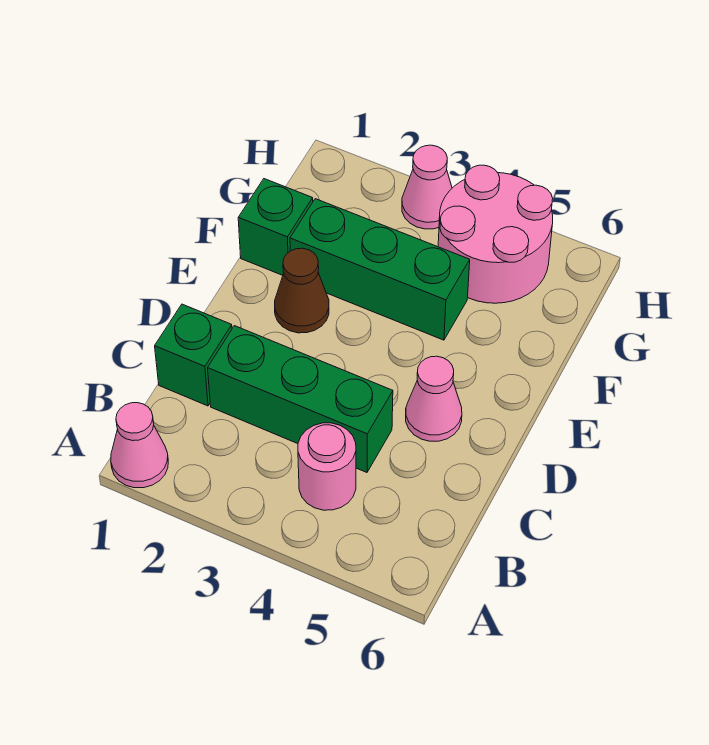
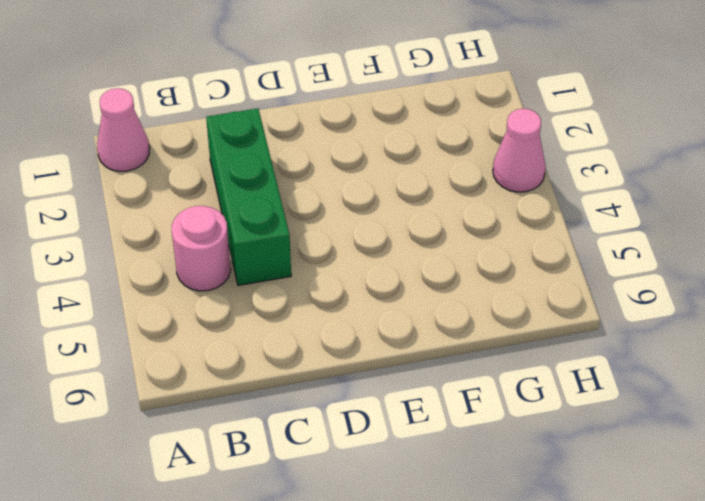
none -> green 1x1 brick [155,304,232,406]
none -> pink 1x1 cone [406,356,462,441]

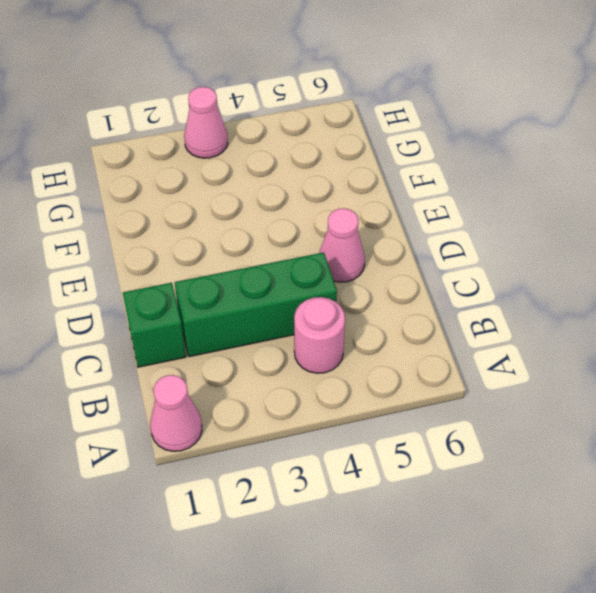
none -> brown 1x1 cone [275,248,329,333]
none -> green 1x1 brick [238,179,313,275]

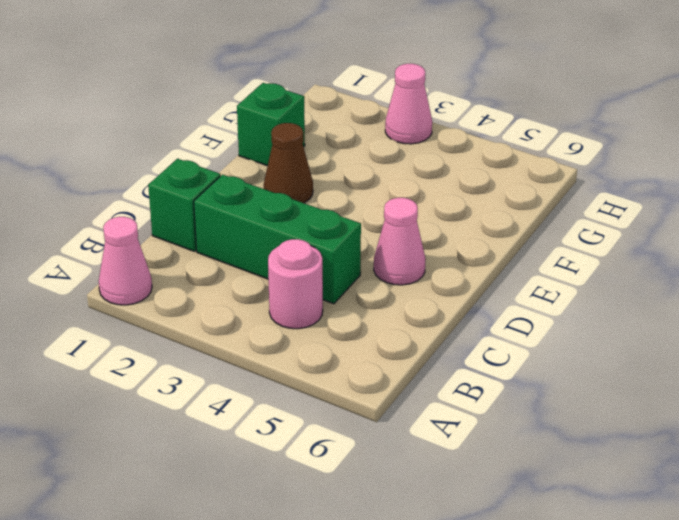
none -> green 1x3 brick [290,199,470,340]
none -> pink 2x2 round brick [438,165,553,303]

